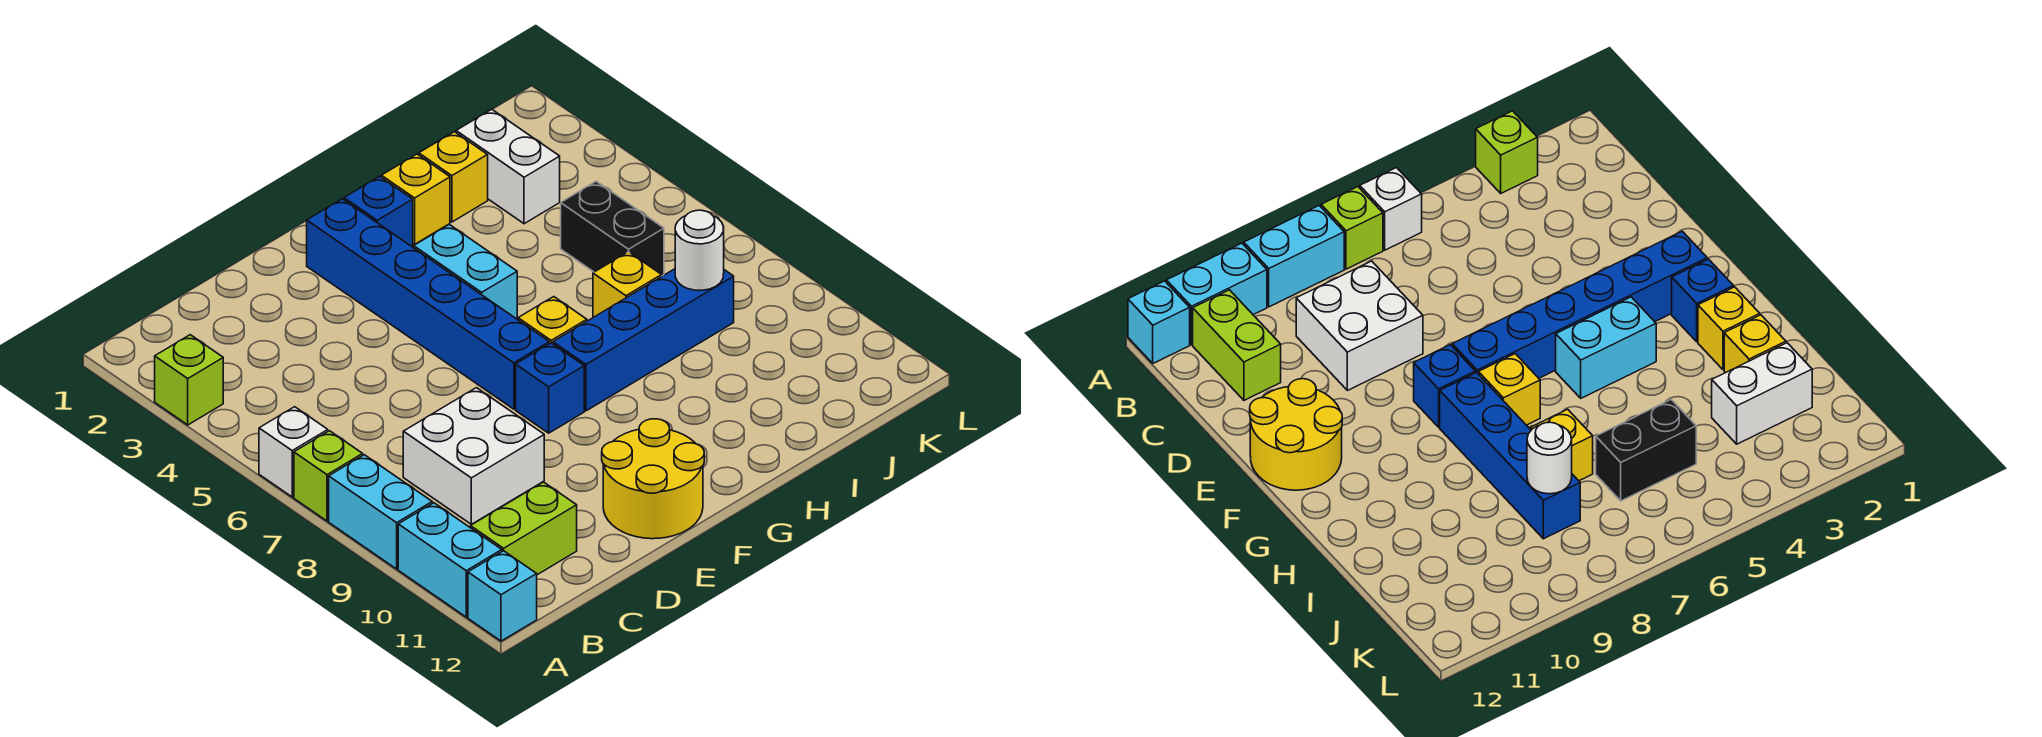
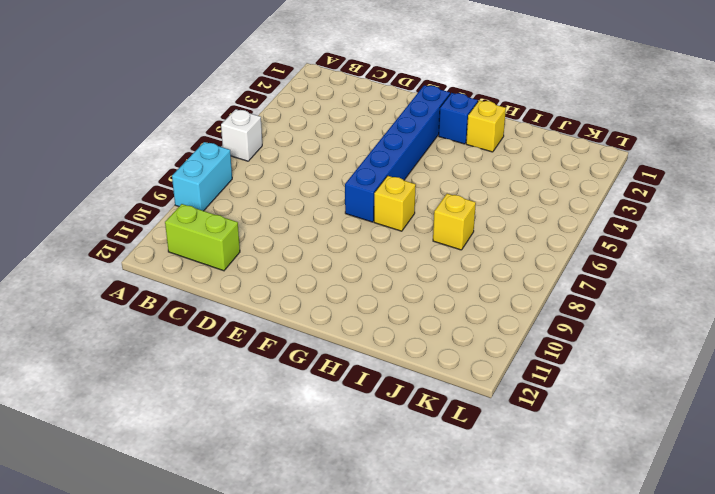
none -> lime 1x1 brick [155,335,223,425]
none -> lime 1x1 brick [294,431,363,521]
none -> cyan 1x2 brick [398,503,502,617]

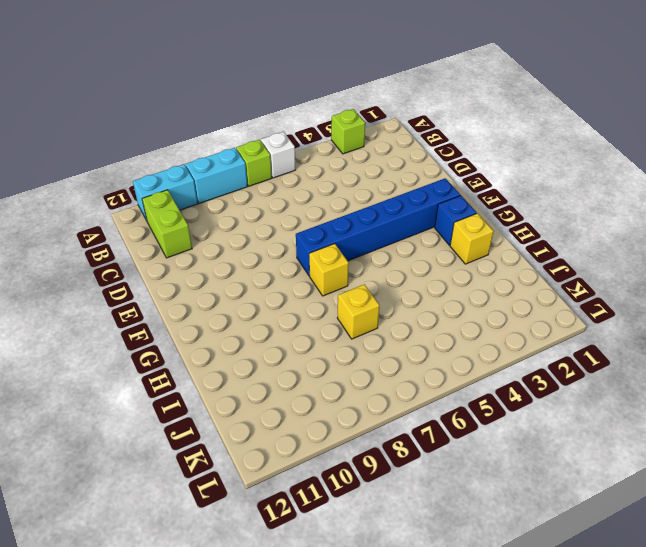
none -> cyan 1x1 brick [468,551,537,641]
none -> white 2x2 brick [403,388,544,524]
none -> yellow 2x2 round brick [602,419,704,539]

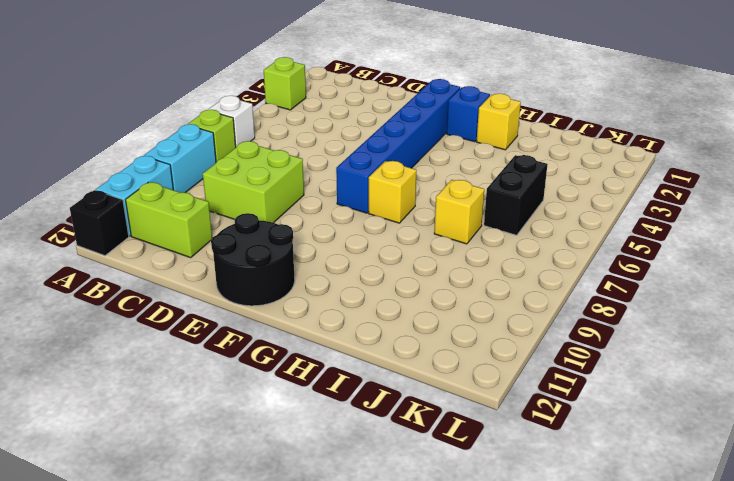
black 1x1 brick [70,190,129,256] -> cyan 1x1 brick [468,551,537,641]
lime 2x2 brick [203,141,304,223] -> white 2x2 brick [403,388,544,524]
black 2x2 round brick [211,213,295,306] -> yellow 2x2 round brick [602,419,704,539]
none -> blue 1x1 brick [516,343,584,433]
none -> cyan 1x2 brick [414,225,517,318]
none -> blue 1x4 brick [553,269,734,411]

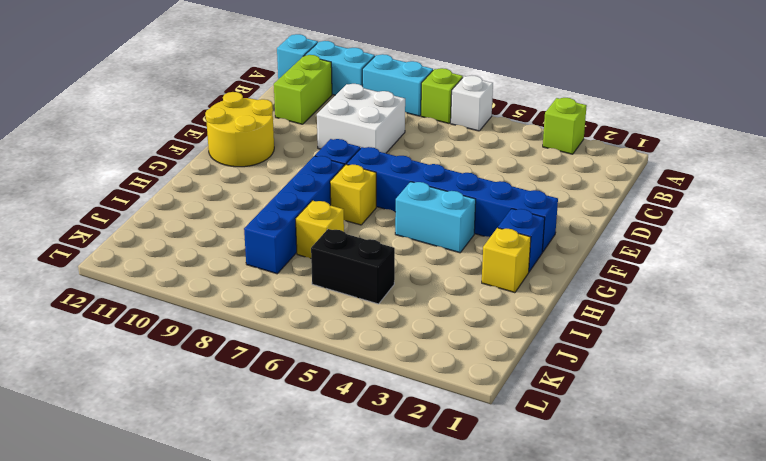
none -> yellow 1x1 brick [419,132,488,222]
none -> white 1x2 brick [456,109,560,224]
none -> white 1x1 round brick [675,210,724,290]

